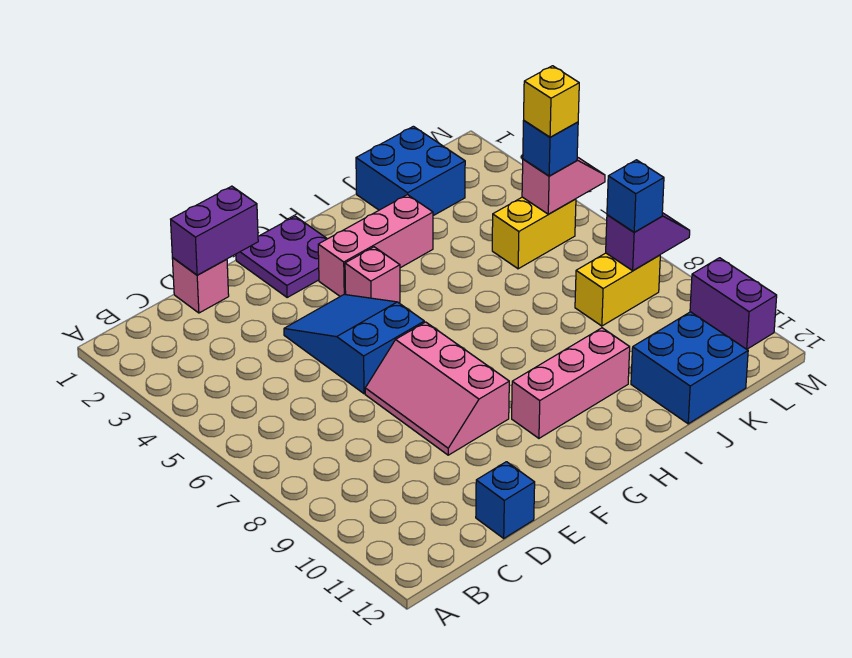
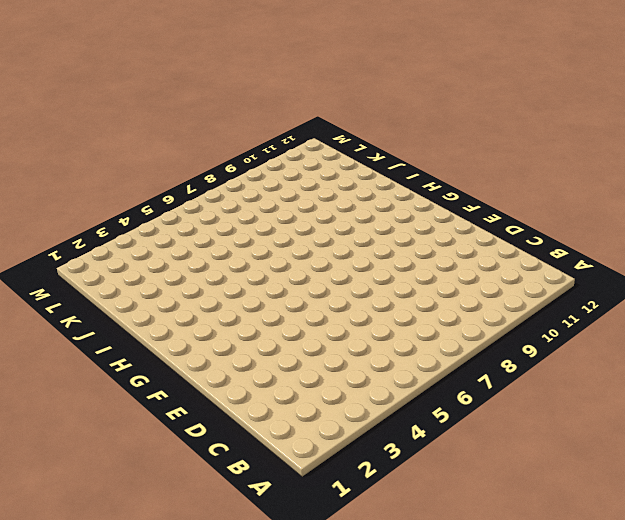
none -> pink 1x1 brick [172,257,229,313]
none -> blue 1x1 brick [476,462,535,538]
none -> blue 2x3 slope [284,294,424,394]

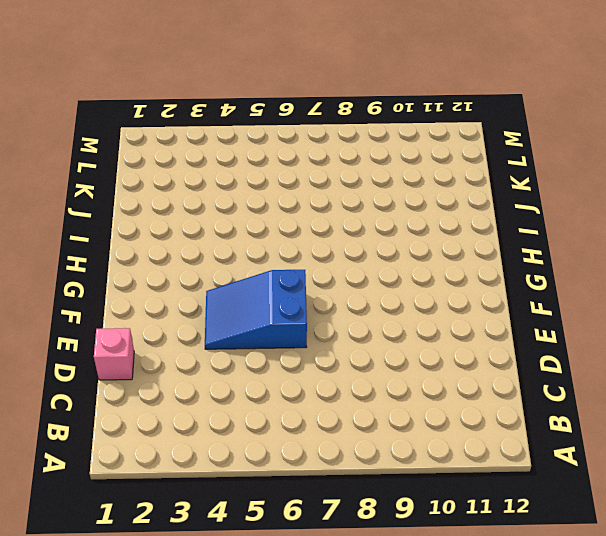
none -> blue 1x1 brick [476,462,535,538]
none -> pink 2x3 slope [365,322,509,455]
none -> purple 2x2 plate [236,216,327,297]

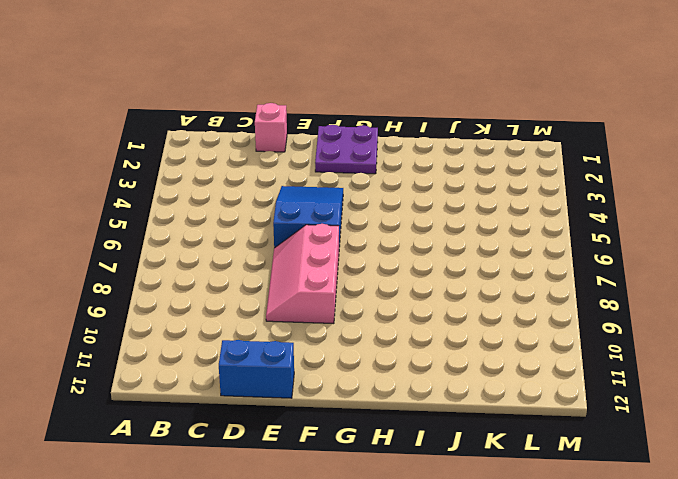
blue 1x2 brick [219,340,294,398] -> blue 1x1 brick [476,462,535,538]
none -> pink 1x3 brick [318,195,433,296]
none -> pink 1x1 brick [345,247,400,303]
none -> pink 1x3 brick [512,328,630,438]

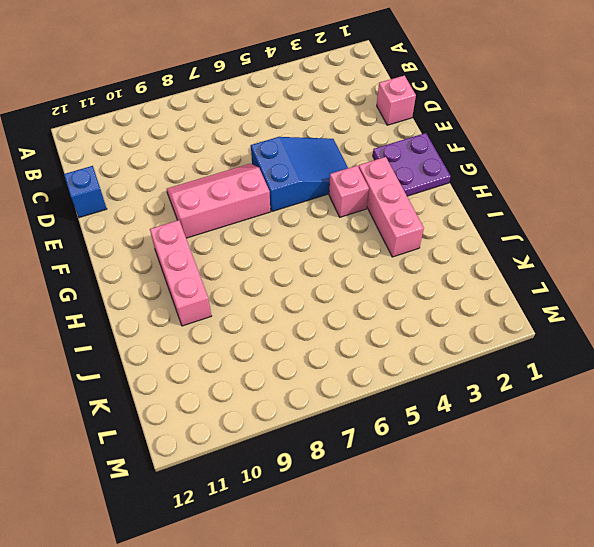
none -> blue 2x2 brick [356,126,465,216]
none -> blue 2x2 brick [631,312,748,424]
none -> yellow 1x2 brick [492,197,576,269]

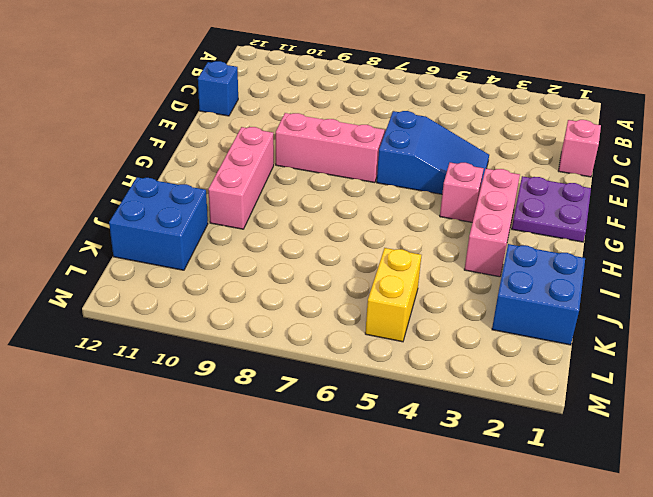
none -> yellow 1x2 brick [575,253,660,326]
none -> purple 1x2 brick [690,258,777,349]
none -> purple 1x2 brick [171,186,258,275]

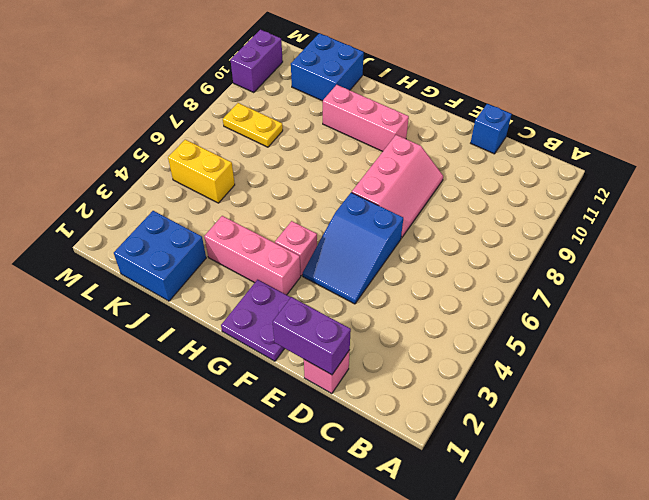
yellow 1x2 plate [223,103,283,147] -> yellow 1x2 brick [575,253,660,326]
none -> pink 1x2 slope [522,157,605,214]
none -> purple 1x2 slope [606,213,690,271]
none -> blue 1x1 brick [523,121,578,176]

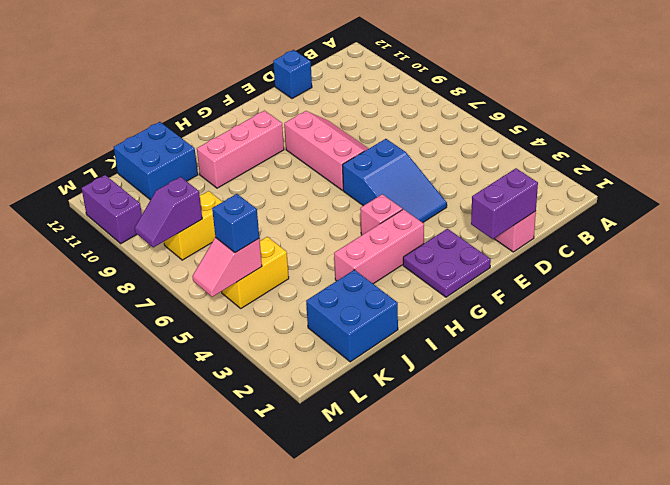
none -> blue 1x1 brick [607,160,664,232]
none -> yellow 1x1 brick [524,66,579,137]

